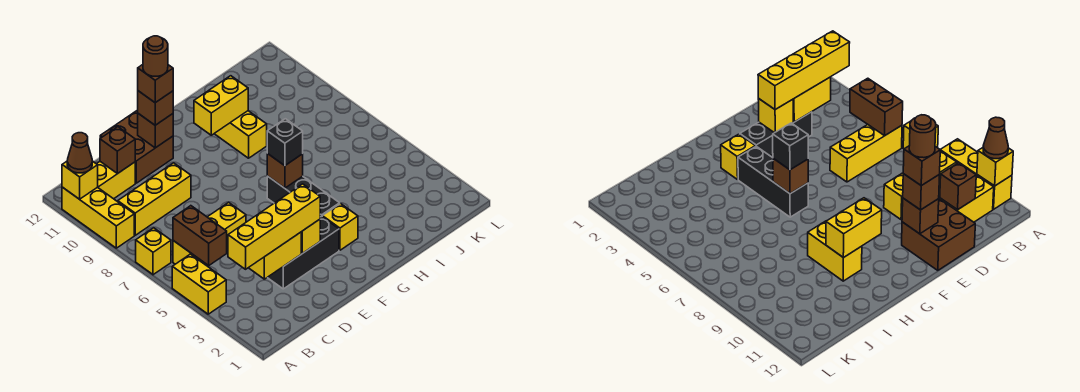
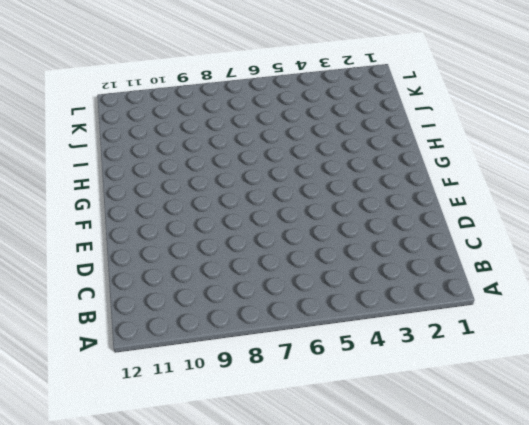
none -> yellow 1x2 brick [172,254,226,314]
none -> yellow 1x1 brick [136,228,171,275]
none -> yellow 1x3 brick [62,187,134,248]

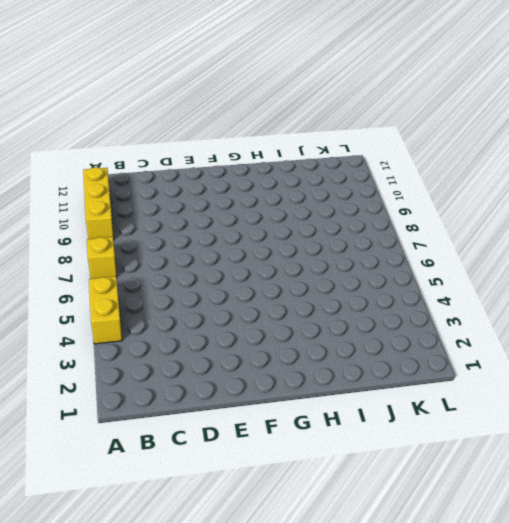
none -> yellow 1x3 brick [173,202,246,265]
none -> yellow 1x3 brick [118,163,191,235]
none -> yellow 1x2 brick [97,162,135,199]

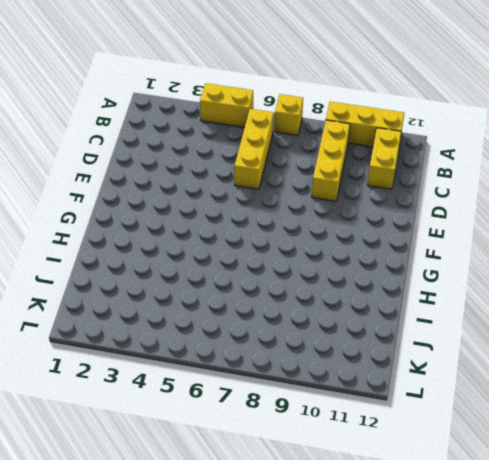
none -> black 1x3 brick [267,216,339,289]
none -> brown 2x2 brick [100,110,173,183]
none -> yellow 1x1 brick [322,204,358,250]

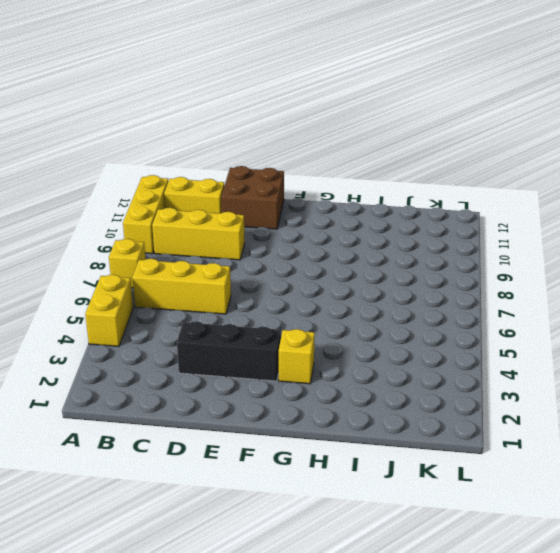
none -> black 1x3 brick [267,176,340,217]
none -> yellow 1x2 brick [214,111,267,158]
none -> yellow 1x1 brick [62,161,98,199]

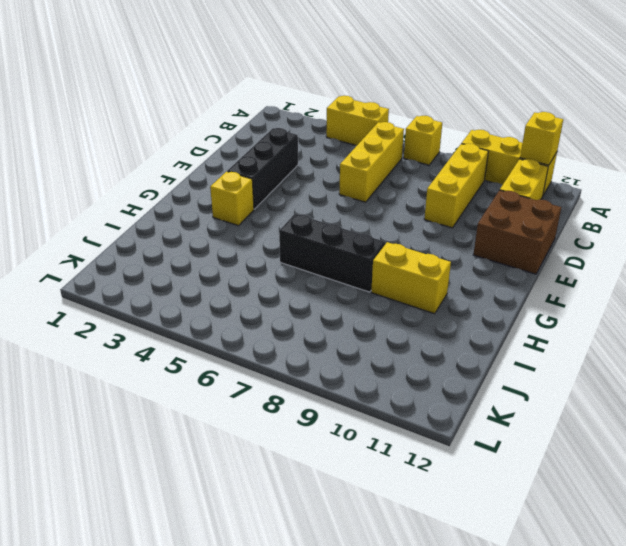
black 1x3 brick [279,214,385,292] -> black 1x3 brick moved to [267,176,340,217]
none -> brown 1x2 brick [173,206,227,265]
none -> yellow 1x2 brick [249,232,301,279]
none -> brown 1x1 brick [100,127,135,174]

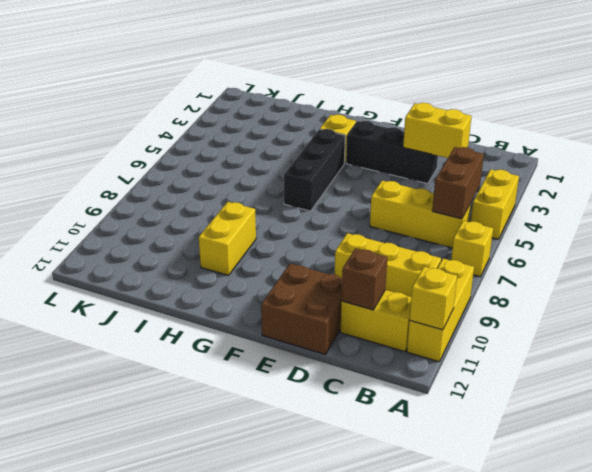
none -> yellow 1x1 brick [301,219,320,253]
none -> brown 1x1 brick [138,114,173,148]
none -> brown 1x1 brick [267,154,303,188]

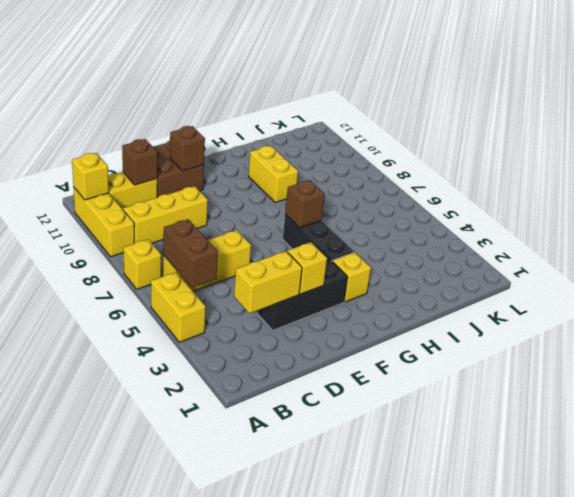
none -> yellow 1x2 brick [194,76,248,135]
none -> brown 1x1 cone [67,133,92,173]
none -> yellow 1x4 brick [228,184,320,269]

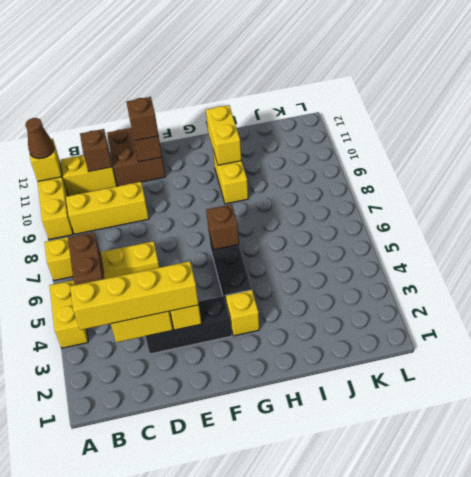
yellow 1x2 brick [206,105,242,165] -> yellow 1x2 brick turned to [194,76,248,135]
none -> black 1x1 brick [267,119,303,166]
none -> brown 1x1 brick [138,65,173,103]
none -> brown 1x1 round brick [143,36,168,76]

